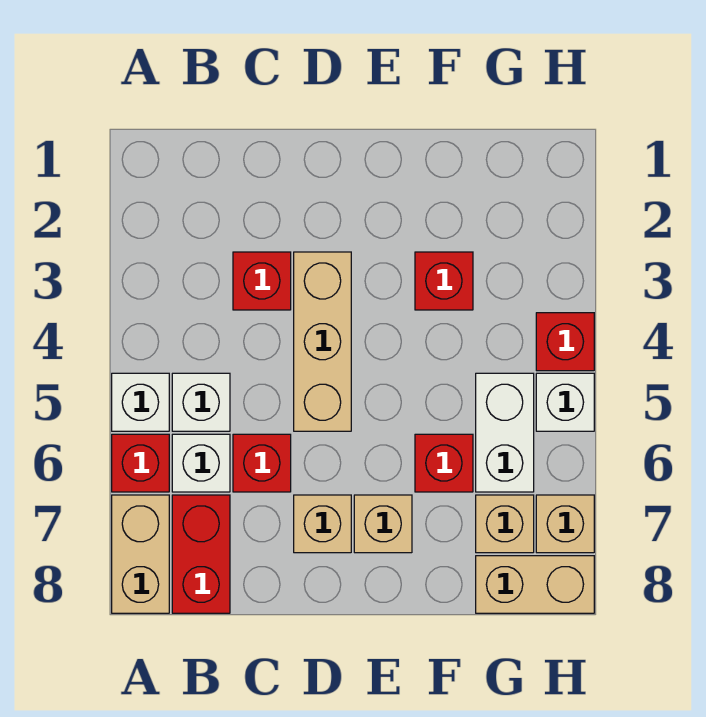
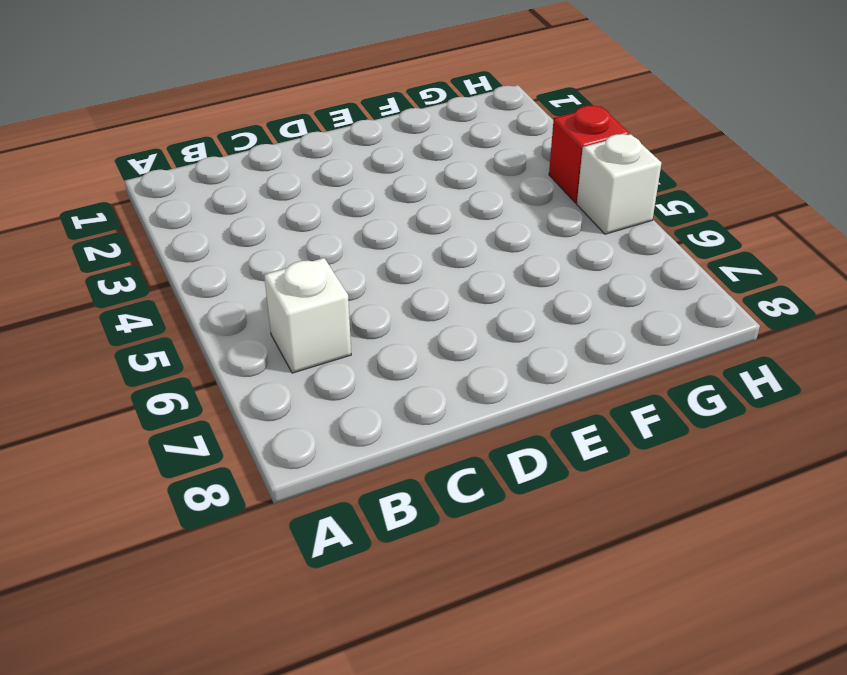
none -> white 1x1 brick [112,373,169,431]
none -> red 1x1 brick [112,434,169,492]
none -> tan 1x2 brick [112,495,169,613]

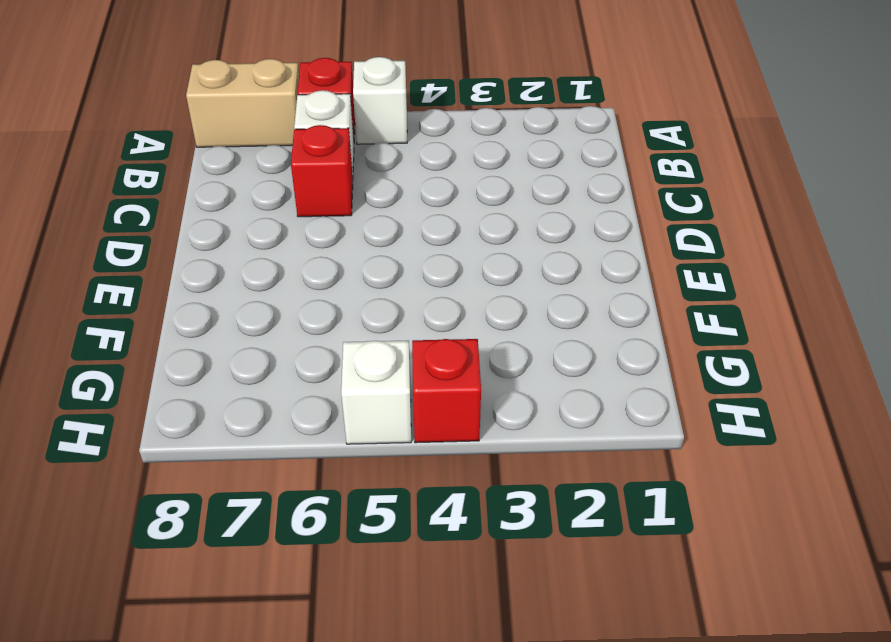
none -> white 1x1 brick [172,373,230,431]
none -> red 1x2 brick [172,495,230,613]
none -> red 1x1 brick [233,252,291,310]

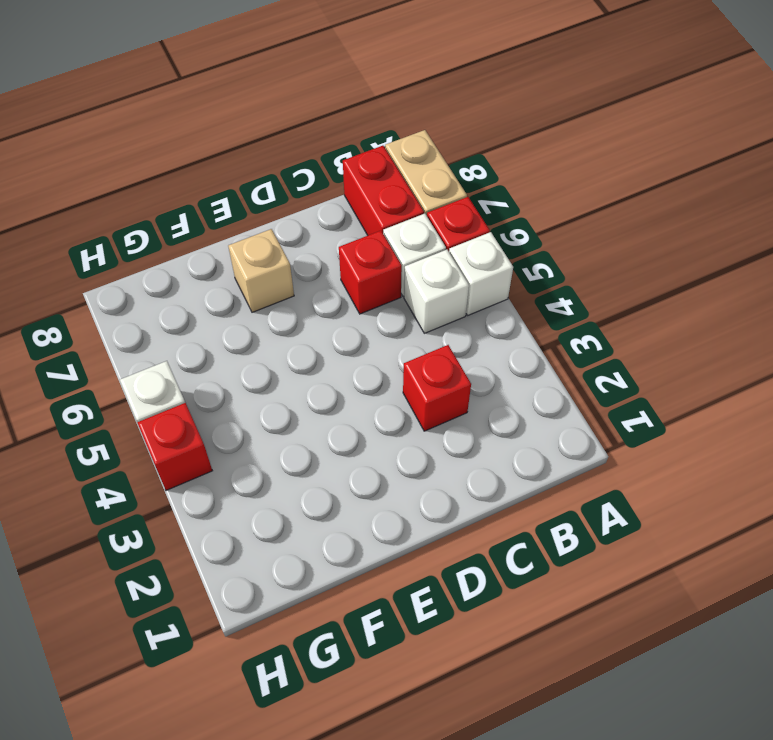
none -> tan 1x3 brick [294,252,351,431]
none -> tan 1x1 brick [294,495,351,553]
none -> red 1x1 brick [415,252,473,310]

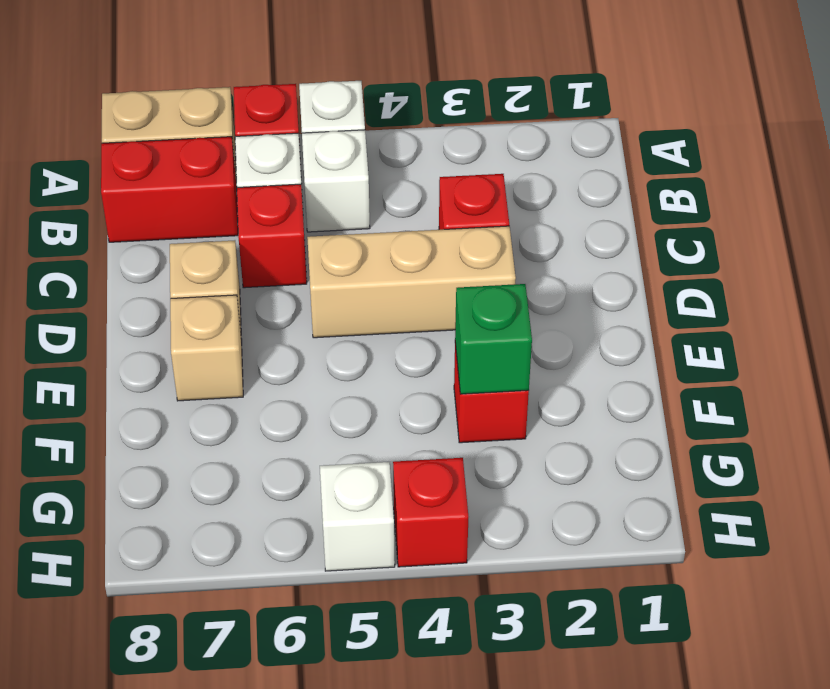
green 1x1 brick [455,284,532,394] -> none
none -> red 1x1 brick [415,434,473,492]
none -> white 1x2 brick [476,373,534,492]
none -> tan 1x1 brick [476,495,534,553]

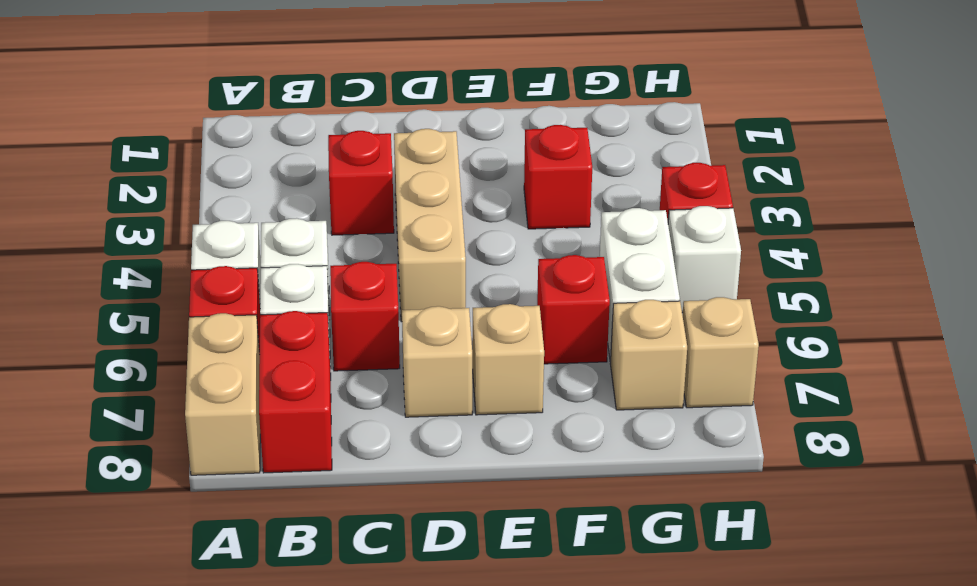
none -> tan 1x2 brick [476,556,594,613]

